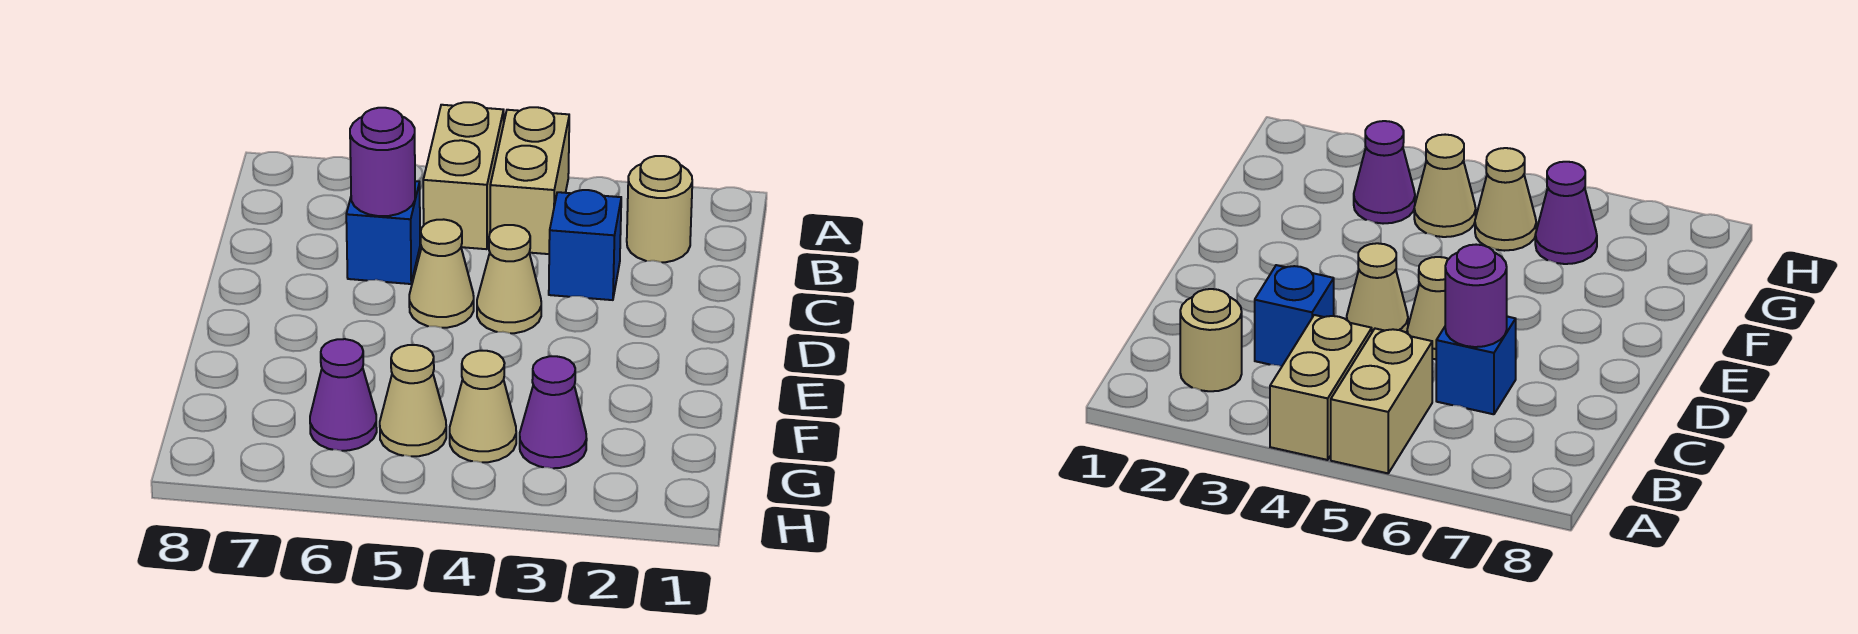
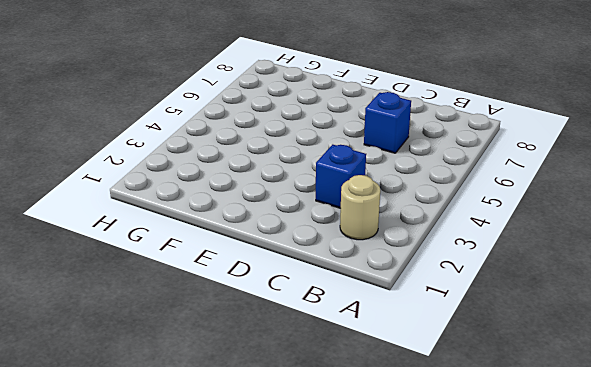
none -> tan 1x2 brick [490,107,569,254]
none -> tan 1x2 brick [423,102,504,249]
none -> tan 1x1 cone [477,225,541,333]

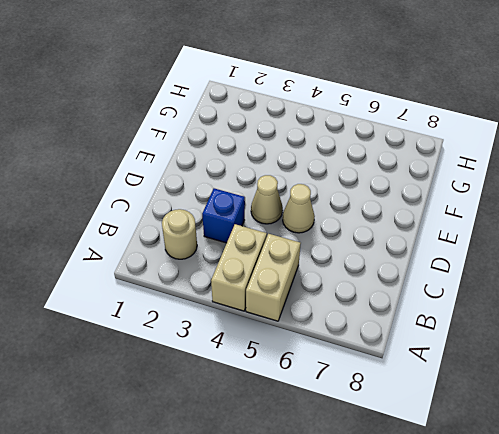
none -> blue 1x1 brick [346,181,420,284]
none -> purple 1x1 cone [520,356,587,468]
none -> tan 1x1 cone [450,351,516,462]

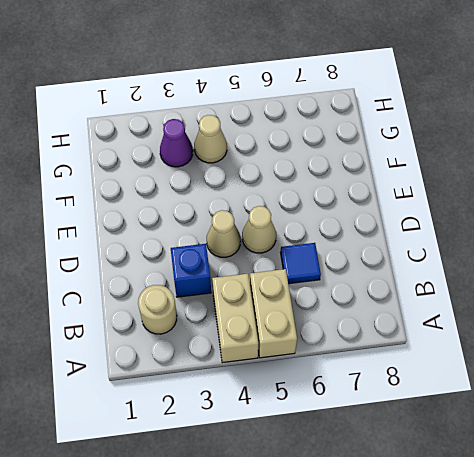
blue 1x1 tile [280,243,321,284] -> blue 1x1 brick [346,181,420,284]
none -> tan 1x1 cone [380,345,446,456]
none -> purple 1x1 cone [310,339,377,451]
none -> purple 1x1 round brick [350,108,415,216]

